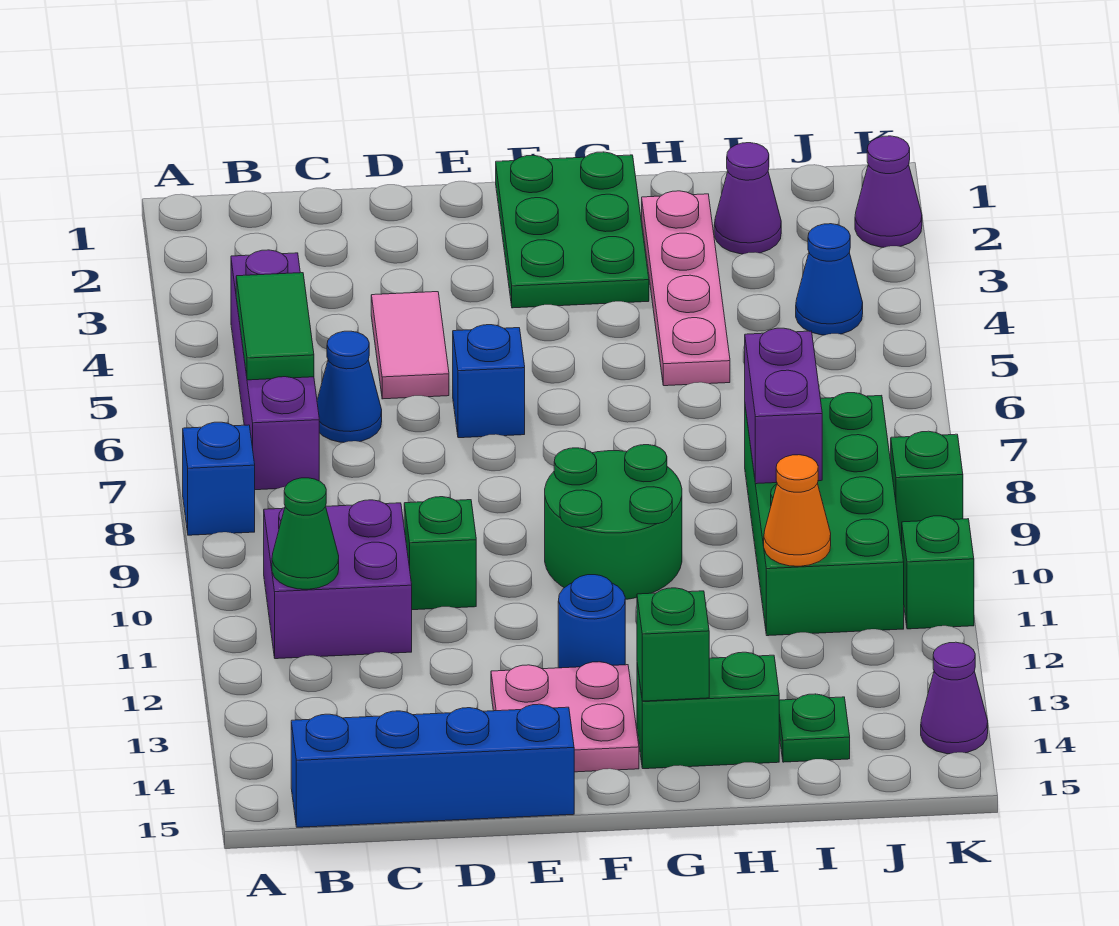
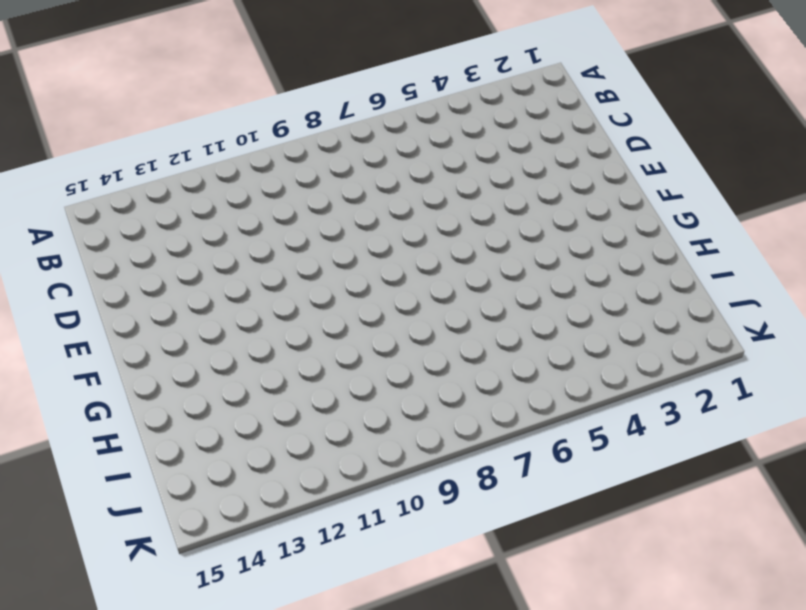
none -> blue 1x1 brick [183,422,255,535]
none -> purple 1x4 brick [231,250,319,490]
none -> purple 2x2 brick [264,500,412,659]

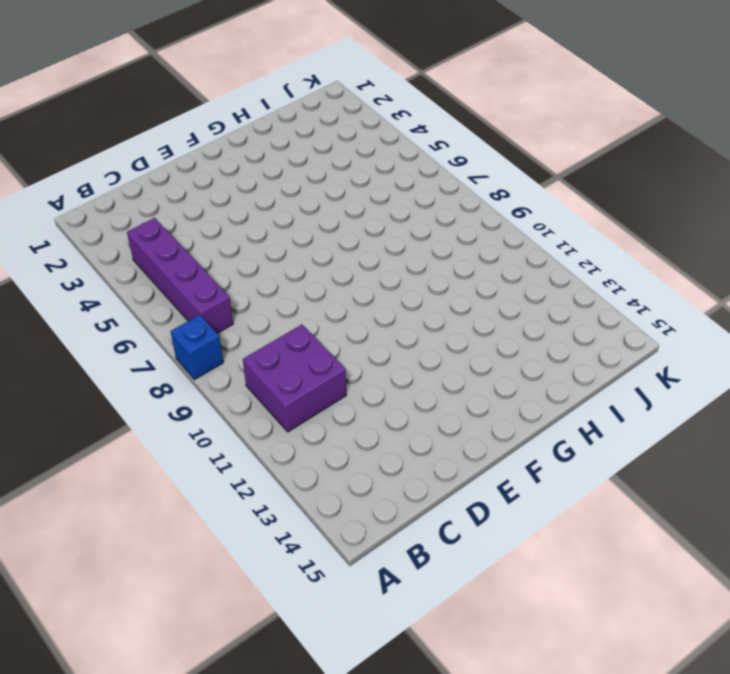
none -> blue 1x4 brick [291,704,574,827]
none -> blue 1x1 cone [317,331,382,442]
none -> pink 1x2 tile [371,292,449,399]

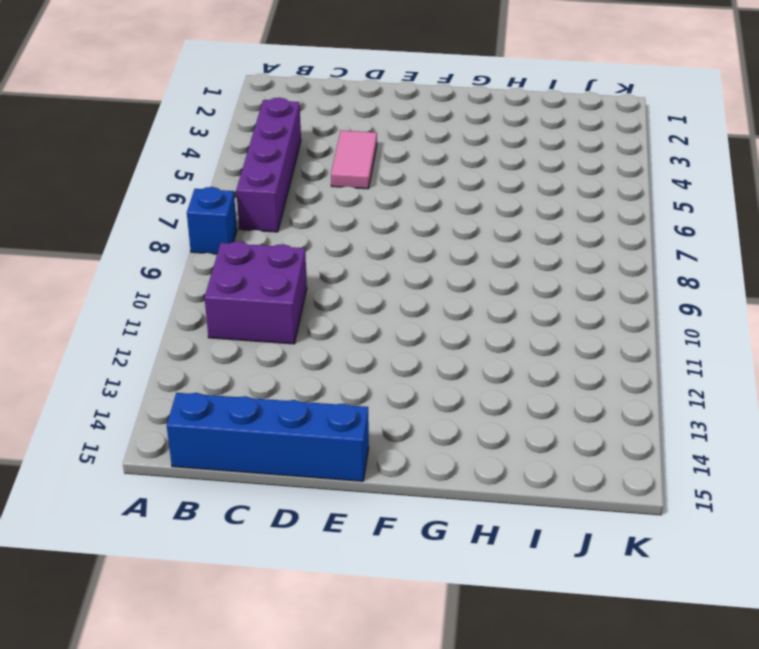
none -> blue 1x1 cone [317,331,382,442]
none -> green 1x1 brick [404,497,476,610]
none -> blue 1x1 brick [453,325,525,438]

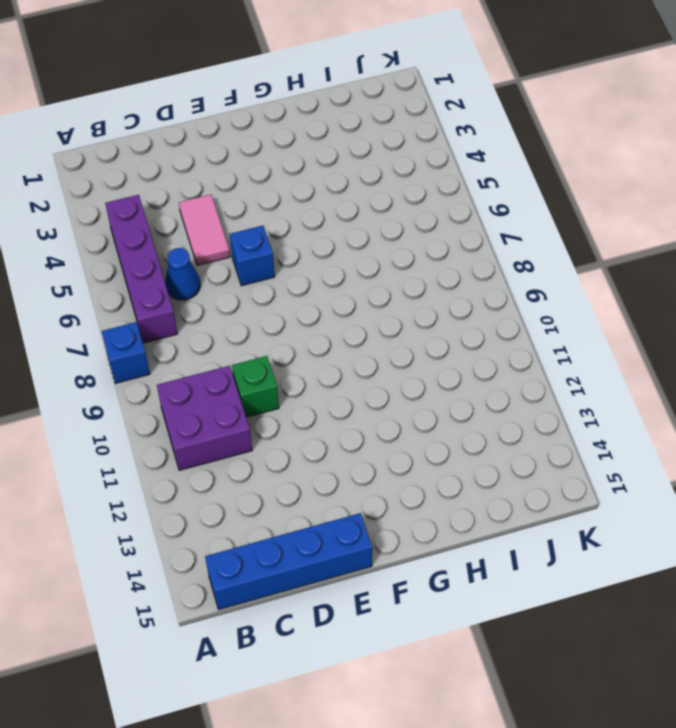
none -> pink 2x2 plate [491,662,639,772]
none -> green 2x3 plate [496,152,649,308]
none -> green 2x2 round brick [545,445,682,599]

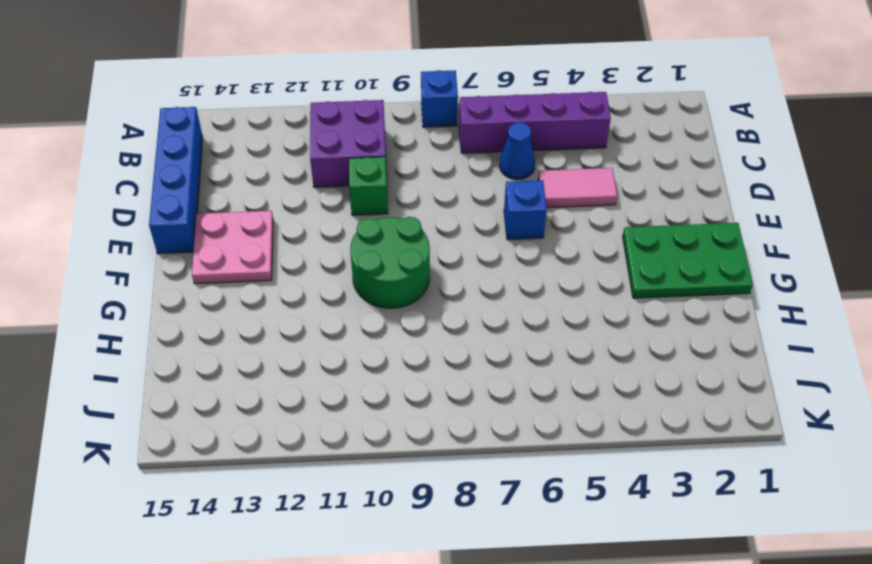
none -> blue 1x1 round brick [558,575,625,668]
none -> green 1x2 brick [637,652,779,769]
none -> pink 1x4 plate [642,191,730,386]

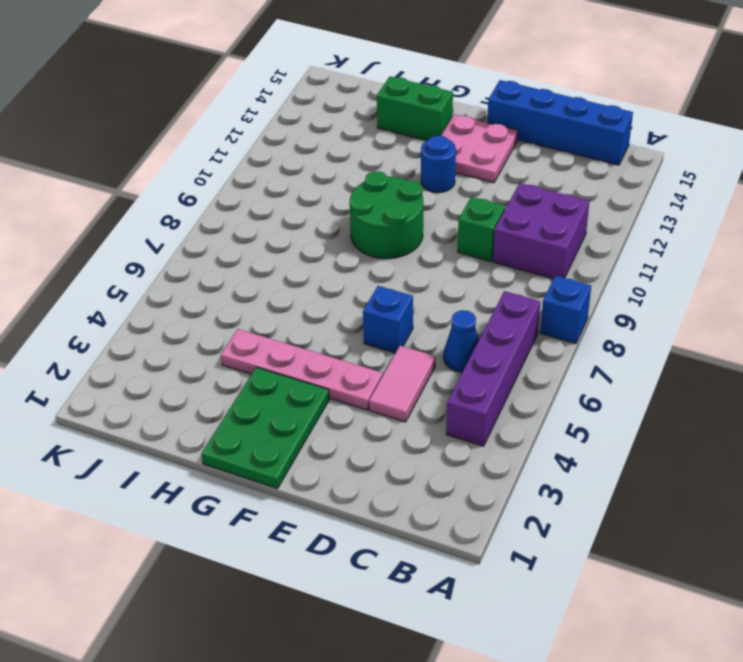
pink 1x4 plate [221,329,383,410] -> pink 1x4 plate turned to [642,191,730,386]
none -> purple 1x1 cone [714,143,781,254]
none -> green 2x4 brick [745,393,904,636]
none -> green 1x1 plate [779,694,850,762]

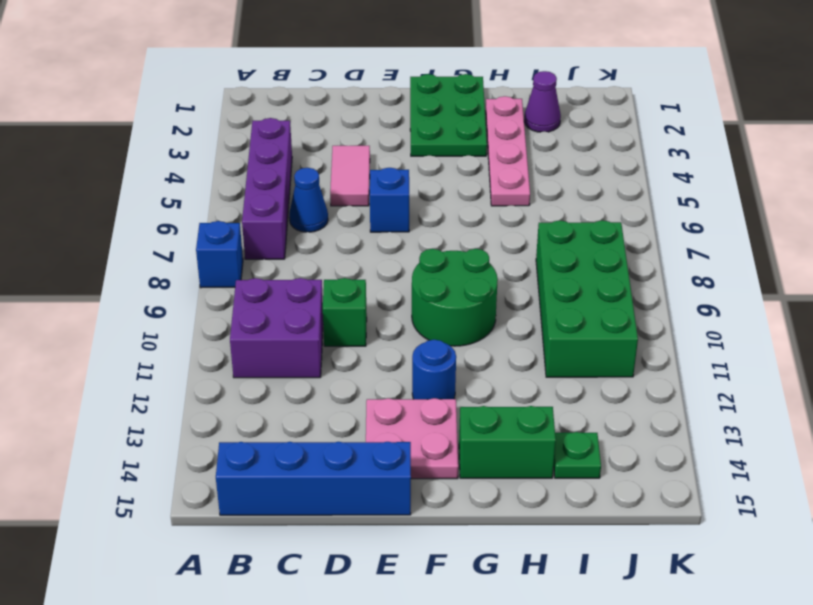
none -> blue 1x1 cone [796,224,863,335]
none -> purple 1x1 cone [855,136,922,247]
none -> green 1x1 brick [891,431,963,544]

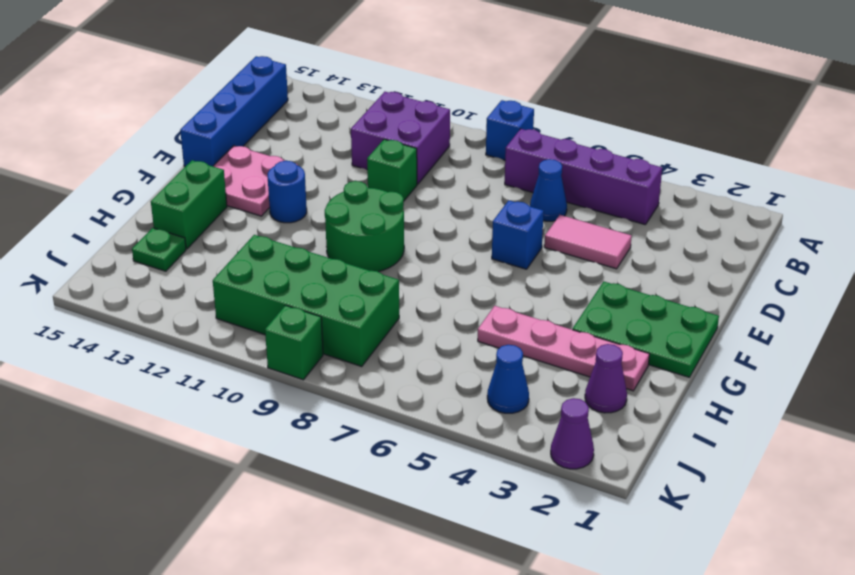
none -> green 1x1 brick [901,516,974,629]
none -> purple 1x1 cone [921,642,988,754]
none -> green 1x2 tile [236,273,314,380]

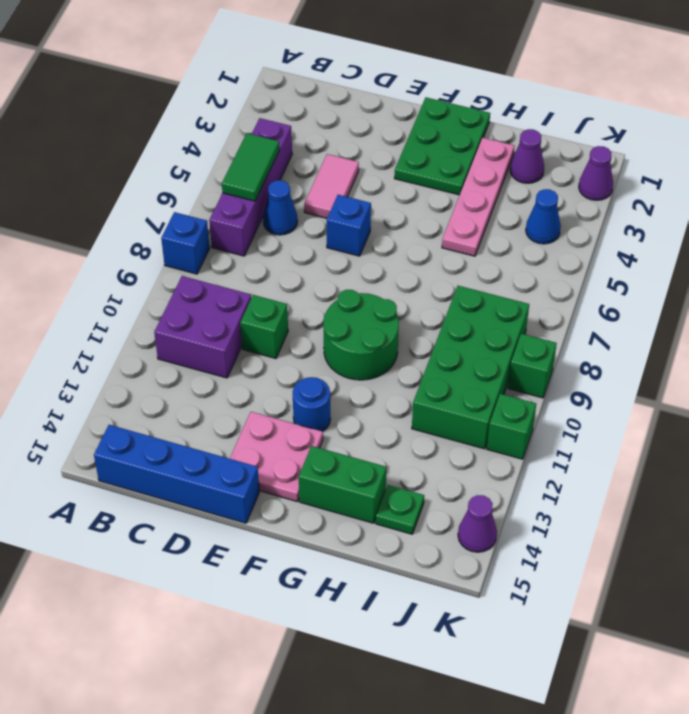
none -> green 1x1 cone [272,478,339,589]
none -> green 1x1 brick [637,588,709,701]
none -> purple 1x2 brick [745,328,822,484]

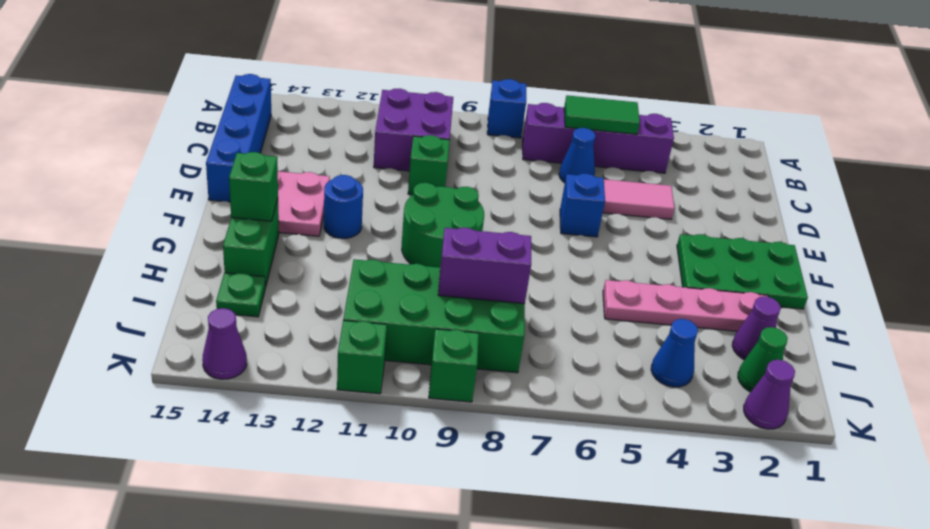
green 1x1 cone [738,327,788,392] -> green 1x1 cone moved to [272,478,339,589]
none -> orange 1x1 cone [764,455,831,566]

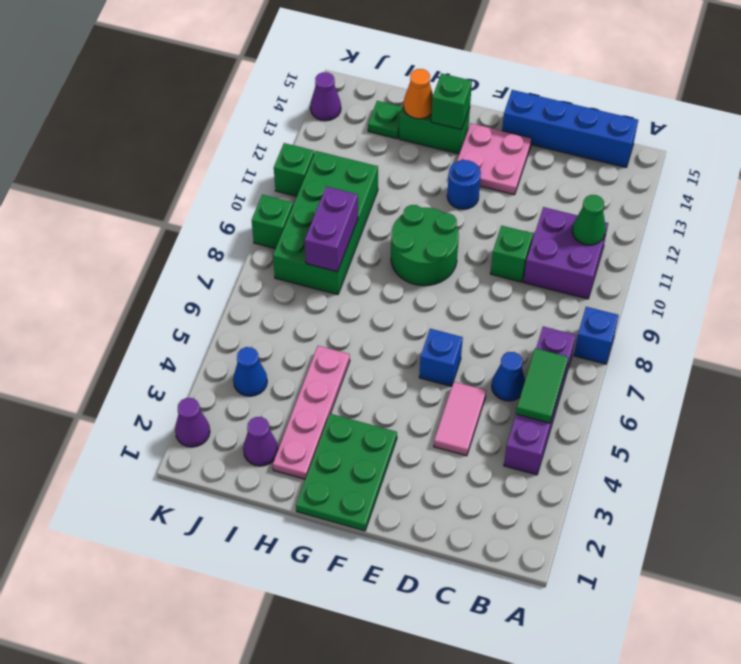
orange 1x1 cone [403,69,433,119] -> orange 1x1 cone moved to [764,455,831,566]

